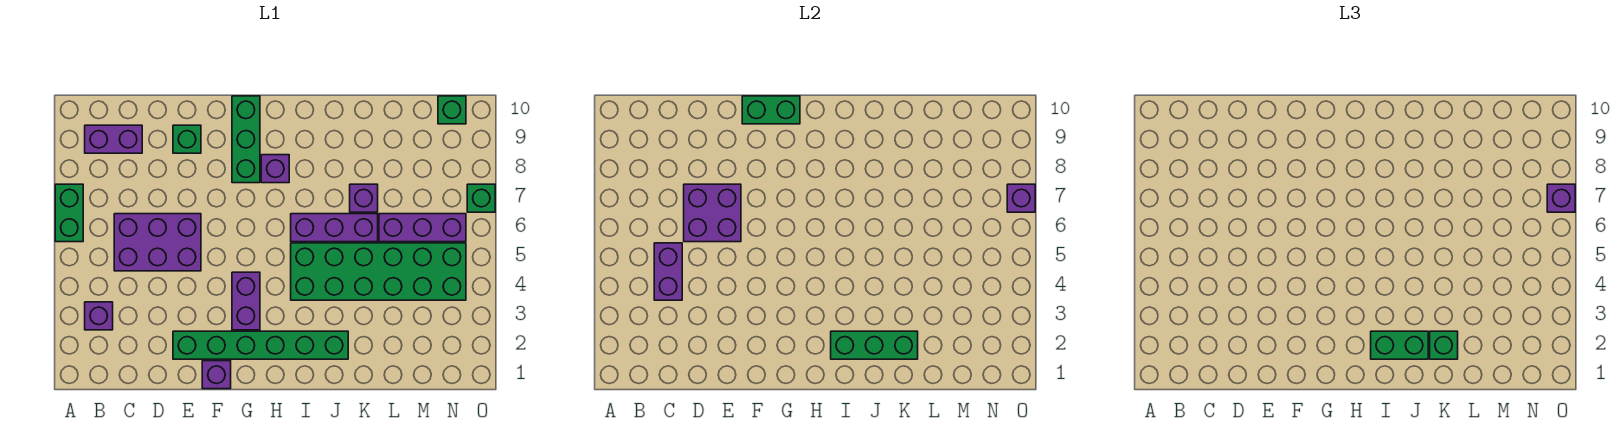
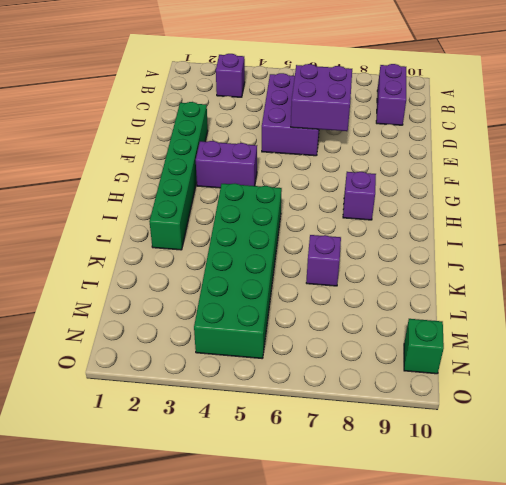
none -> green 1x2 brick [55,184,83,242]
none -> green 1x1 brick [173,125,201,153]
none -> purple 1x1 brick [202,361,231,389]

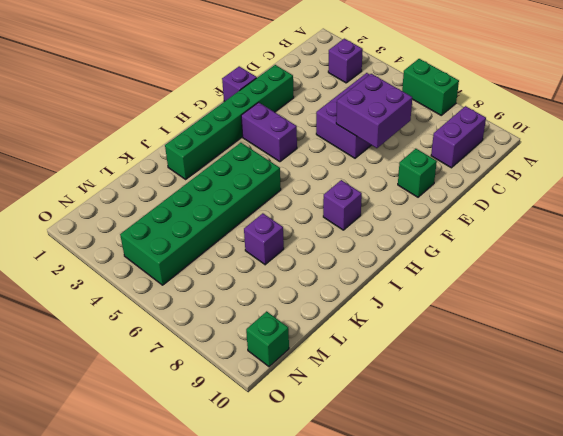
none -> green 1x3 brick [232,96,260,183]
none -> purple 1x3 brick [291,214,378,242]
none -> purple 1x3 brick [379,214,466,242]

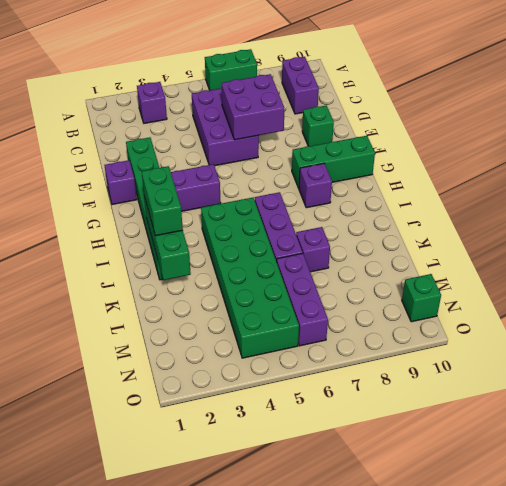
none -> green 1x1 brick [467,184,495,212]
none -> purple 1x2 brick [654,243,682,300]
none -> green 1x2 brick [742,96,800,124]

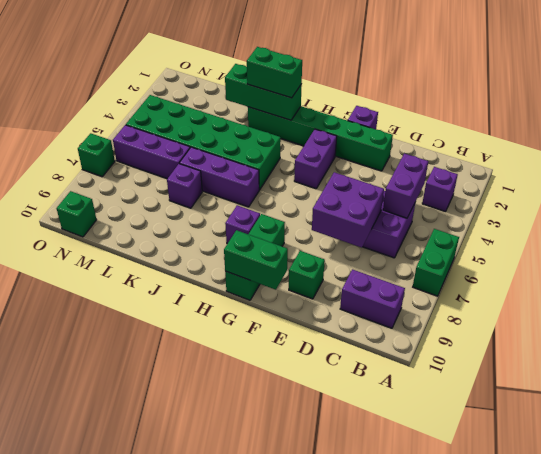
none -> purple 1x1 brick [1007,184,1035,212]
none -> green 1x1 brick [1430,331,1458,359]
none -> purple 1x1 brick [1547,184,1575,212]

